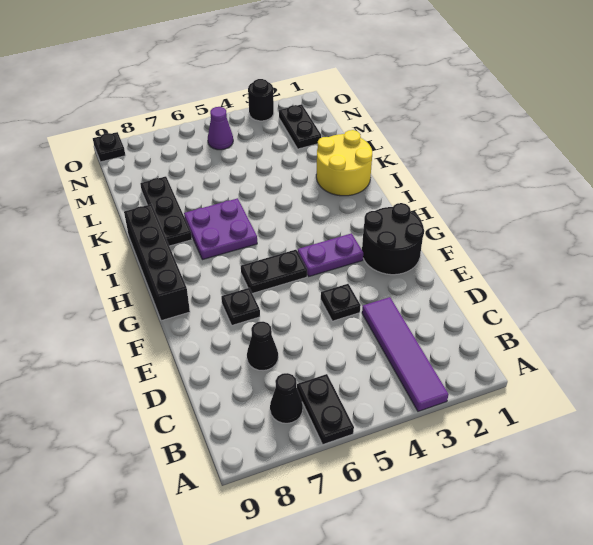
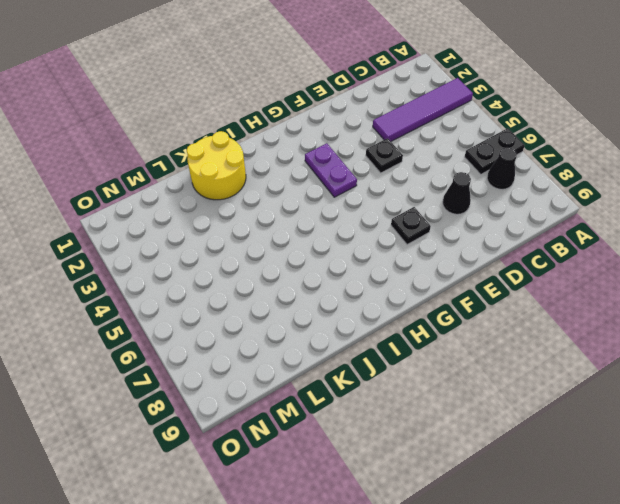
none -> black 2x2 round brick [362,203,424,275]
none -> black 1x2 plate [241,250,307,294]
none -> black 1x4 brick [124,204,190,321]

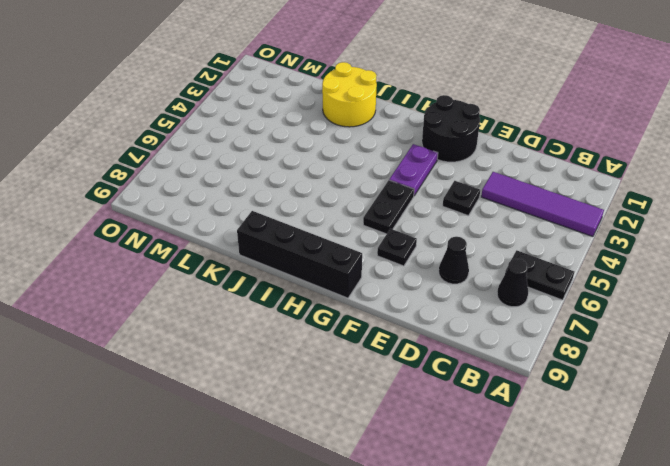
none -> purple 2x2 plate [184,198,257,260]
none -> black 1x3 plate [140,176,192,246]
none -> black 1x2 plate [279,104,321,149]

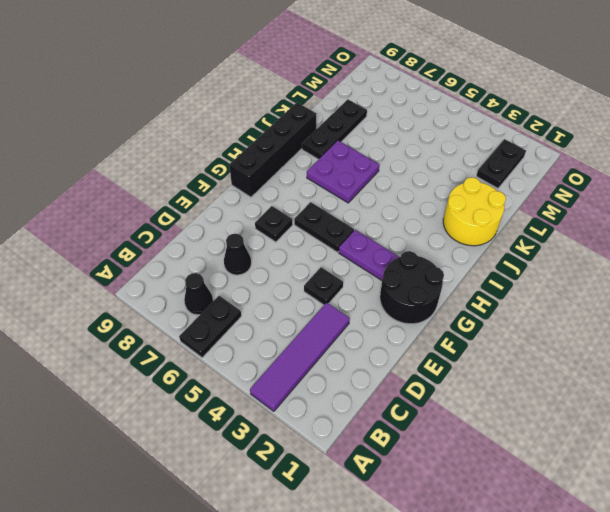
none -> purple 1x1 cone [208,107,233,150]
none -> black 1x1 round brick [248,79,274,121]
none -> black 1x1 plate [93,132,125,162]

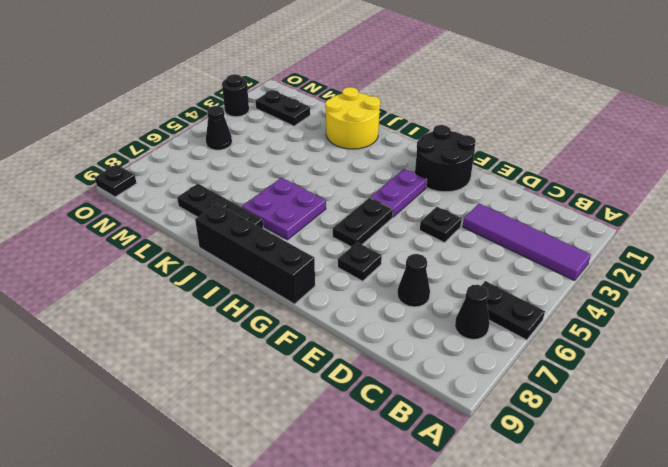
black 1x1 cone [206,106,232,150] -> purple 1x1 cone [208,107,233,150]

